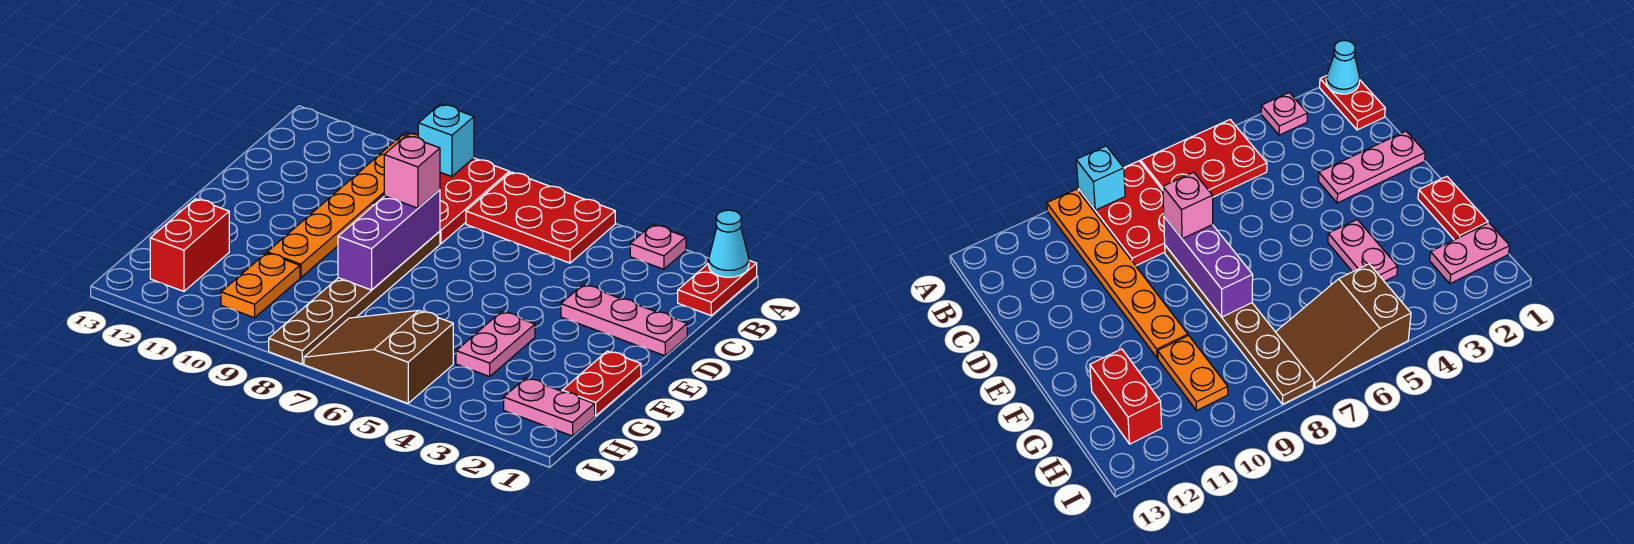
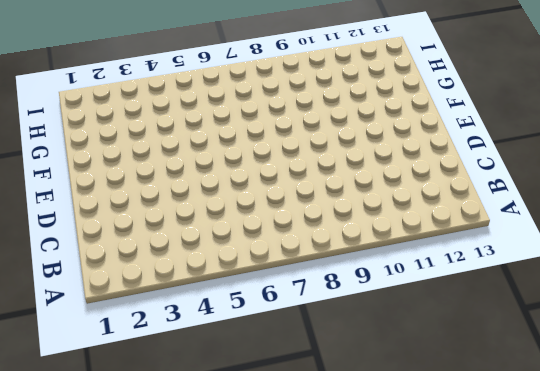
none -> red 1x2 plate [678,261,757,315]
none -> pink 1x1 plate [630,225,686,269]
none -> red 2x3 plate [466,172,615,263]

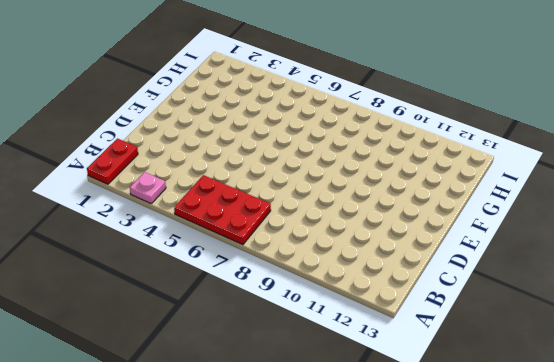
none -> red 2x3 plate [372,158,509,244]
none -> orange 1x6 plate [267,133,418,278]
none -> pink 1x3 plate [561,285,687,356]

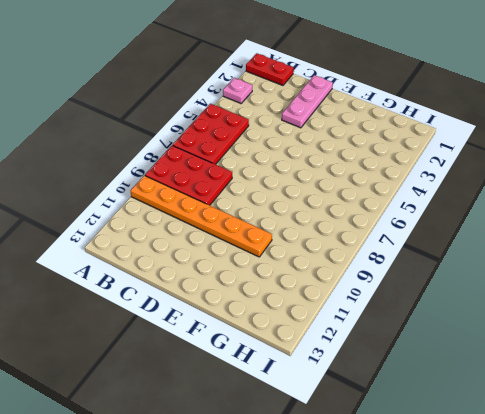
none -> brown 1x6 plate [269,231,440,364]
none -> red 1x2 plate [562,351,641,416]
none -> pink 1x2 plate [456,312,535,376]

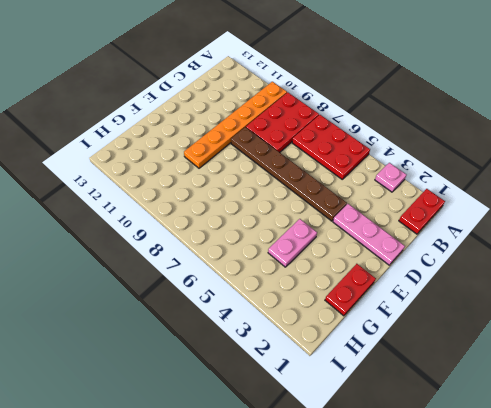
brown 1x6 plate [231,127,347,221] -> brown 1x6 plate turned to [269,231,440,364]
none -> orange 1x2 plate [221,253,300,318]
none -> red 1x2 brick [150,199,229,291]
none -> pink 1x2 plate [504,378,595,436]

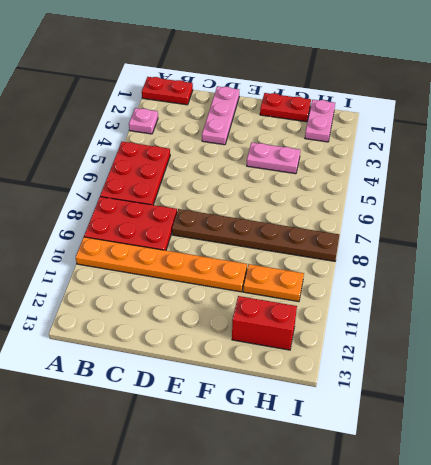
none -> brown 2x3 slope [304,310,453,403]
none -> cyan 1x1 cone [709,210,749,277]
none -> cyan 1x1 brick [418,104,474,177]

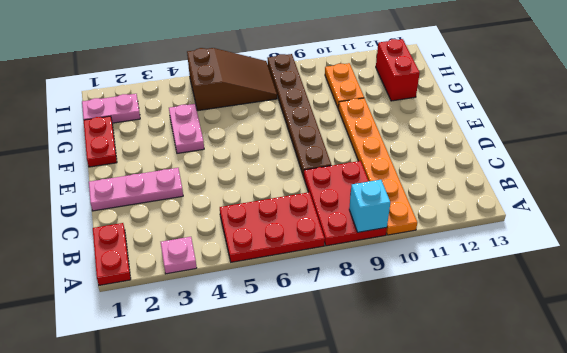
none -> cyan 1x1 cone [709,210,749,277]
none -> purple 1x3 brick [338,190,440,290]
none -> pink 1x1 brick [384,136,440,208]

